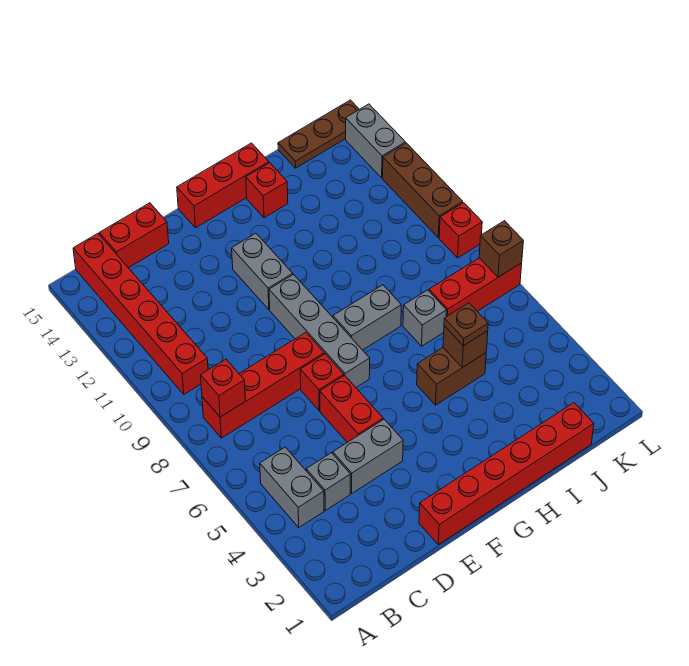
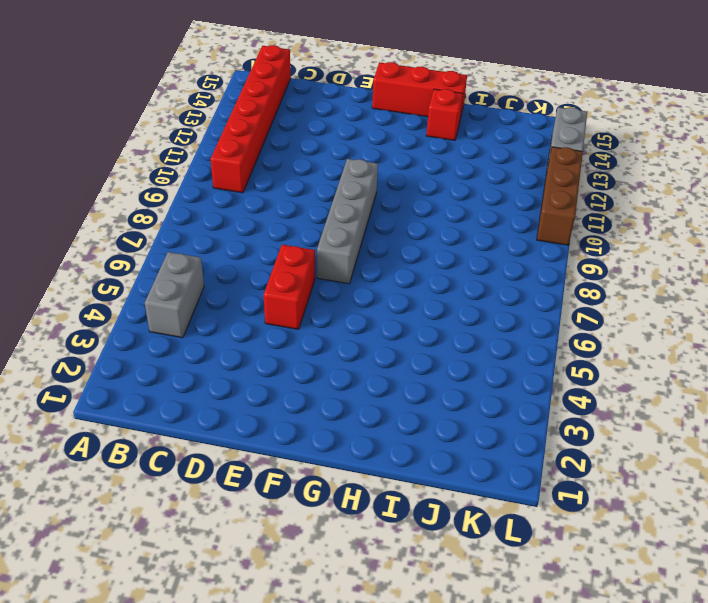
none -> red 1x4 brick [202,332,324,438]
none -> grey 1x1 brick [306,453,350,510]
none -> red 1x2 brick [99,203,169,268]

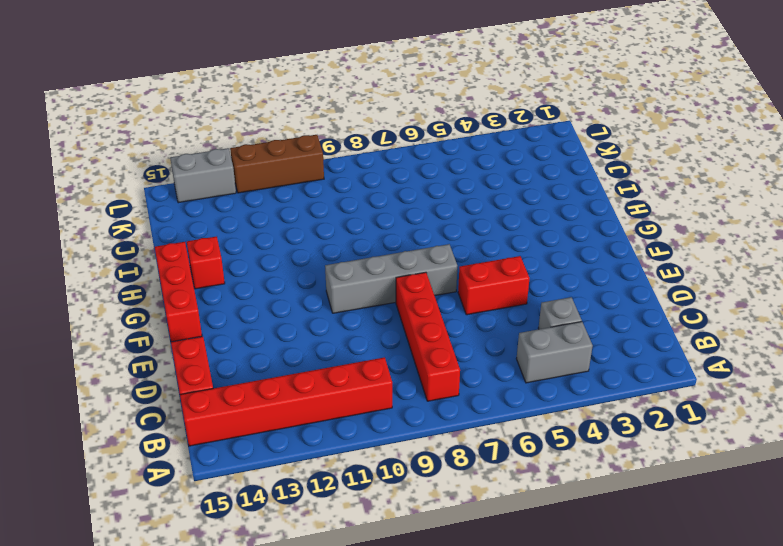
none -> grey 1x2 brick [333,419,403,493]
none -> red 1x6 brick [419,403,594,545]
none -> red 1x1 brick [300,354,344,411]

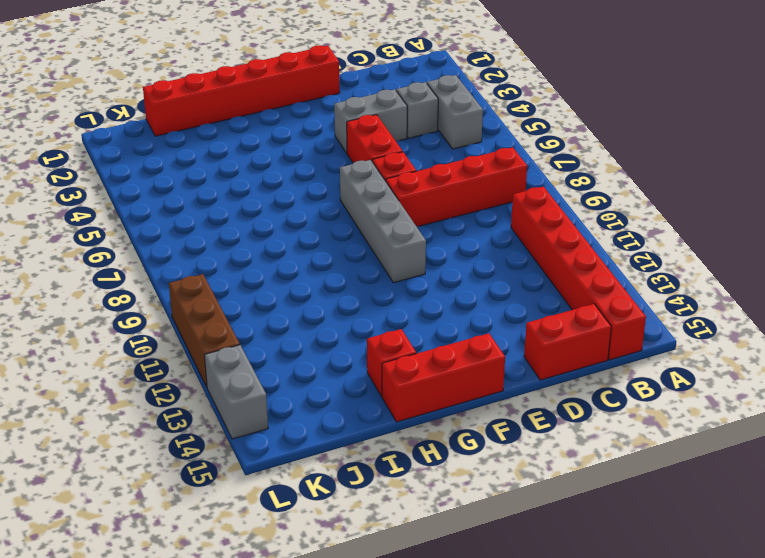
none -> grey 1x2 brick [232,233,293,309]
none -> grey 1x2 brick [333,285,401,350]
none -> brown 1x2 brick [417,348,486,405]

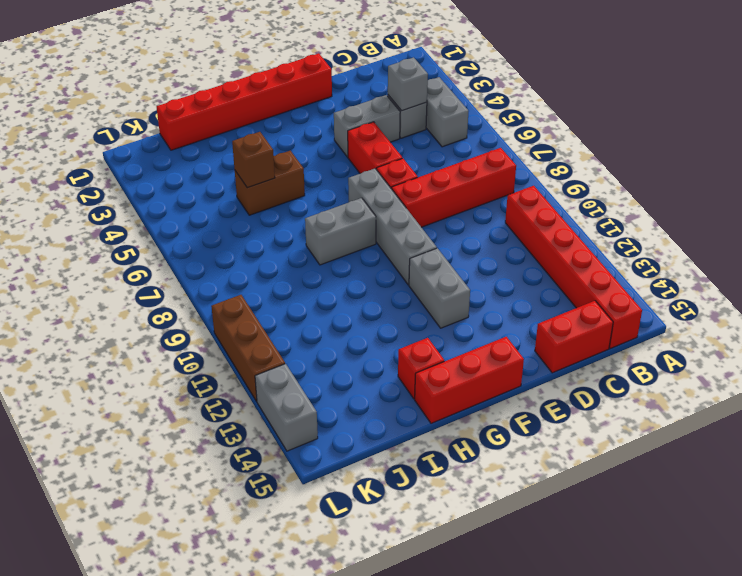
grey 1x1 brick [388,57,428,111] -> grey 1x1 brick moved to [403,290,446,346]
none -> red 1x3 brick [429,258,522,317]
none -> brown 1x3 plate [278,100,359,168]
none -> red 1x1 brick [439,203,482,258]

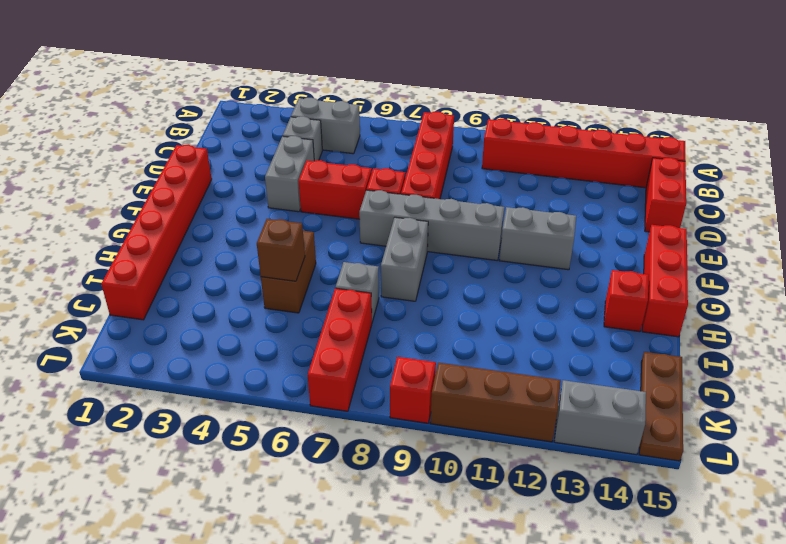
none -> red 1x1 brick [201,359,245,417]
none -> brown 1x1 brick [479,221,523,277]
none -> brown 1x1 plate [444,303,488,346]

